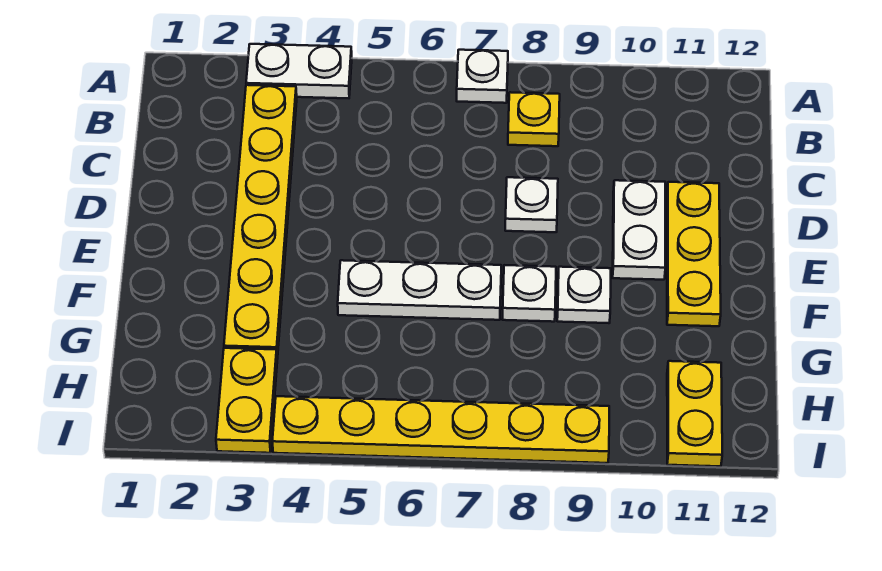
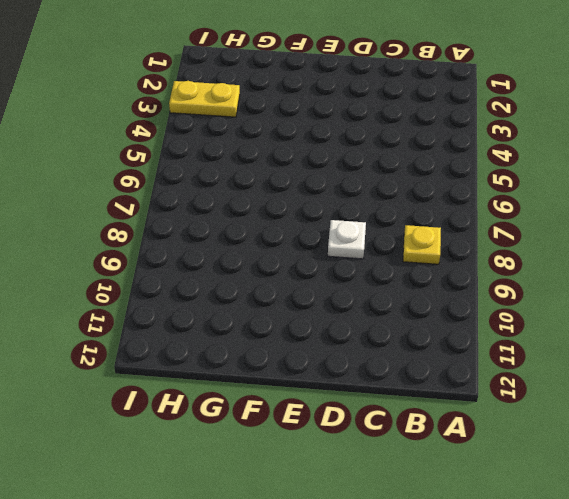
none -> white 1x2 plate [246,44,352,98]
none -> white 1x1 plate [457,50,508,103]
none -> yellow 1x6 plate [224,85,297,359]

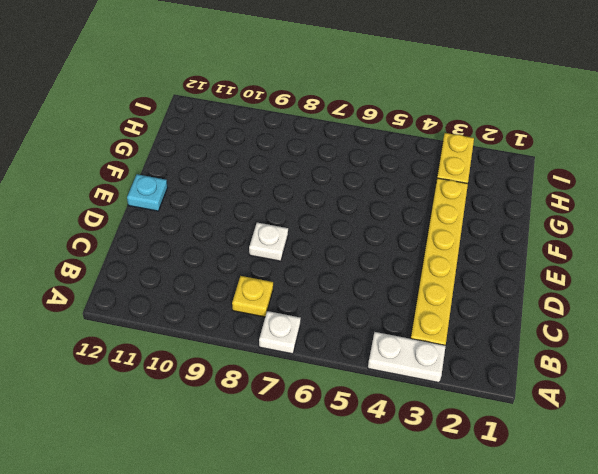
cyan 1x1 plate [127,174,168,211] -> none
none -> white 1x2 plate [613,180,665,280]
none -> yellow 1x3 plate [667,182,721,326]
none -> white 1x3 plate [338,260,501,320]

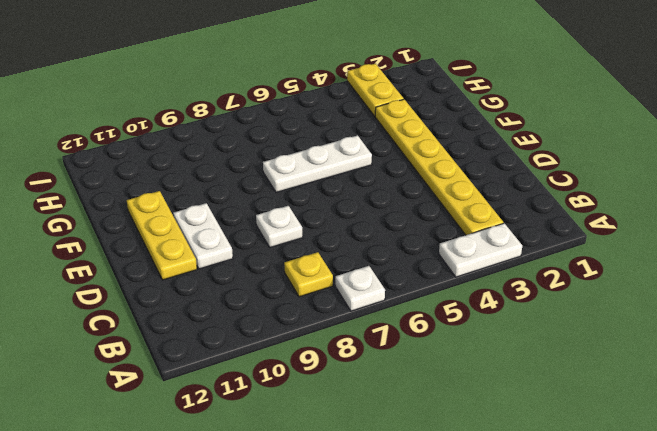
none -> white 1x1 plate [502,265,556,322]
none -> white 1x1 plate [557,267,611,323]
none -> yellow 1x2 plate [667,361,722,466]

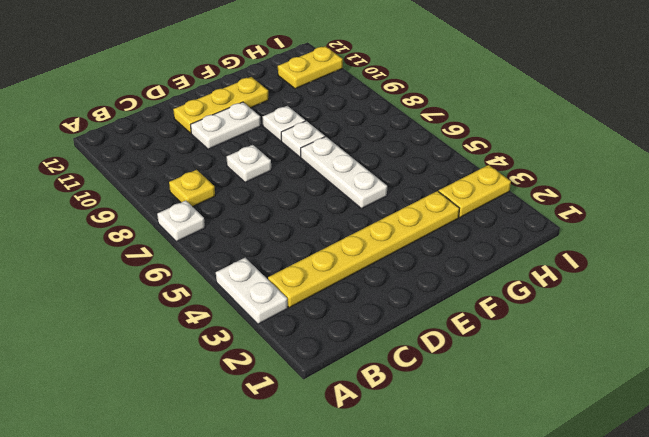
none -> yellow 1x6 plate [272,396,609,463]

